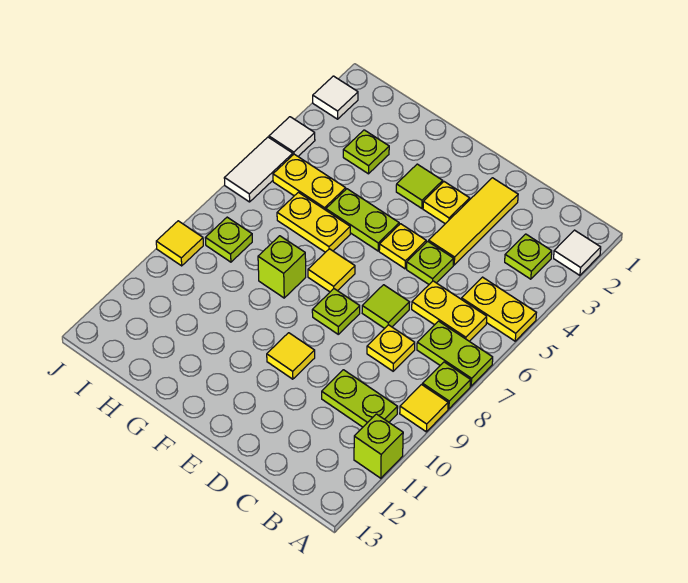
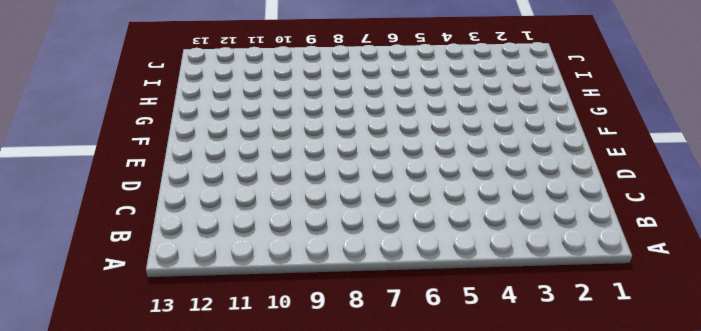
none -> white 1x1 tile [554,230,601,275]
none -> yellow 1x2 plate [461,277,536,341]
none -> lime 1x2 plate [417,321,493,386]

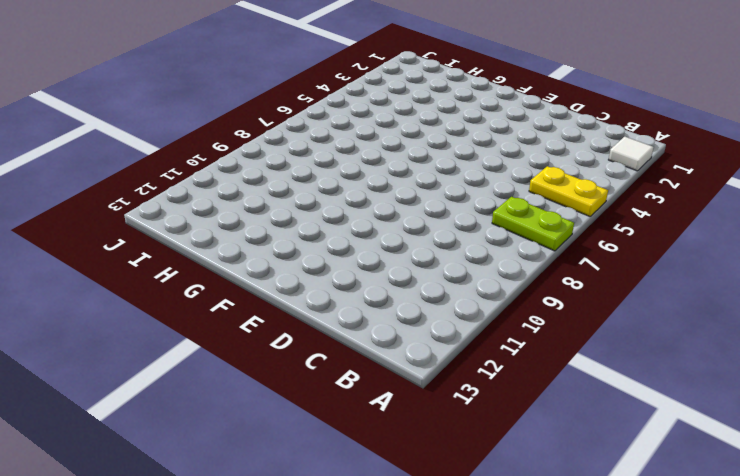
none -> lime 1x1 plate [423,362,471,409]
none -> yellow 1x1 tile [400,385,448,432]
none -> lime 1x1 brick [354,414,403,478]

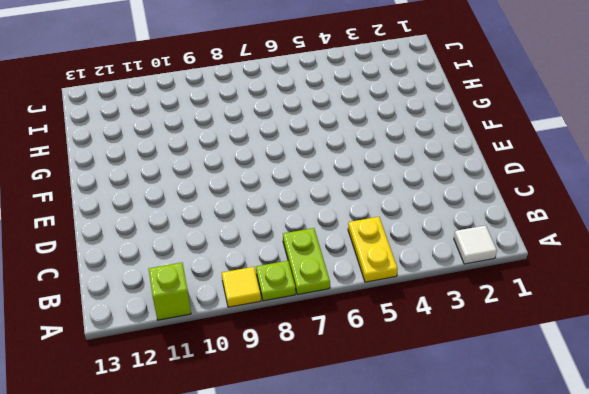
none -> lime 1x1 plate [505,234,552,279]
none -> yellow 1x2 plate [412,281,487,341]
none -> lime 1x2 plate [322,370,398,427]

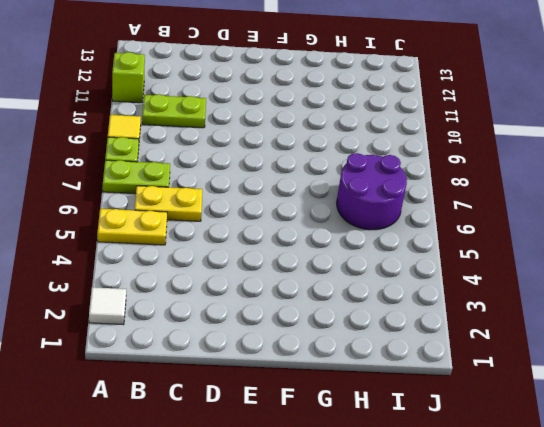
purple 2x2 round brick [337,153,407,230] -> yellow 1x2 plate [277,192,350,252]
none -> lime 1x1 plate [505,234,552,279]
none -> yellow 1x1 plate [367,325,415,371]
none -> yellow 1x3 tile [429,178,518,265]

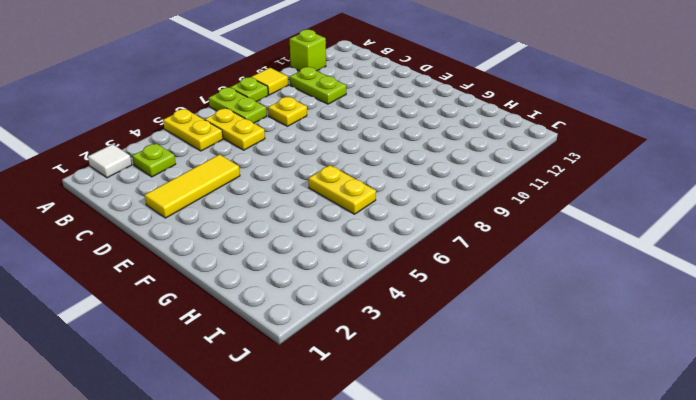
none -> lime 1x1 plate [407,241,454,284]
none -> lime 1x1 tile [362,285,410,328]
none -> yellow 1x1 plate [423,182,470,224]

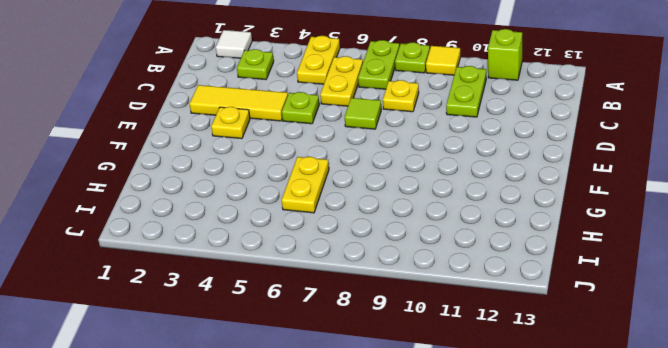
none -> yellow 1x1 plate [379,224,426,269]
none -> lime 1x1 plate [312,289,360,334]
none -> yellow 1x1 tile [267,333,315,379]

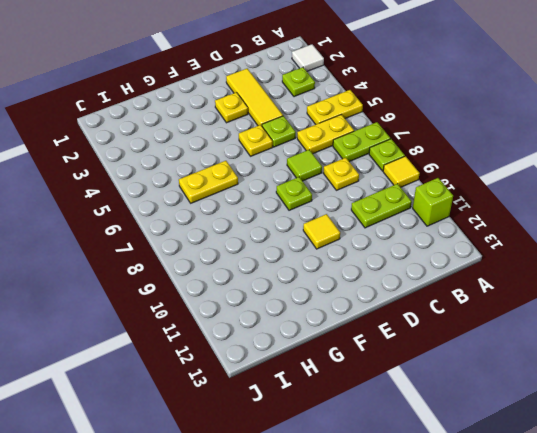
none -> lime 1x1 tile [396,164,443,208]
none -> lime 1x2 plate [326,189,399,251]
none -> yellow 1x1 tile [308,249,355,292]

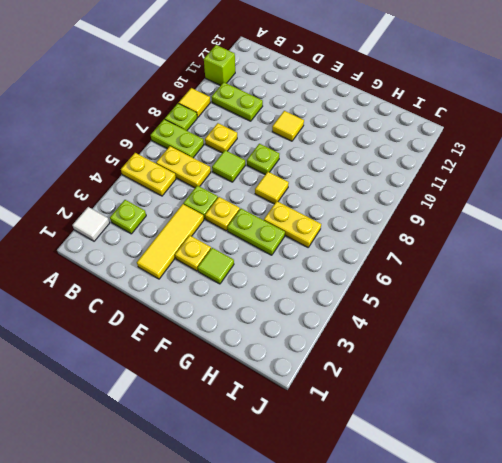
none -> lime 1x1 brick [258,236,306,298]
none -> lime 1x1 plate [343,130,389,174]
none -> yellow 1x2 plate [273,154,346,210]

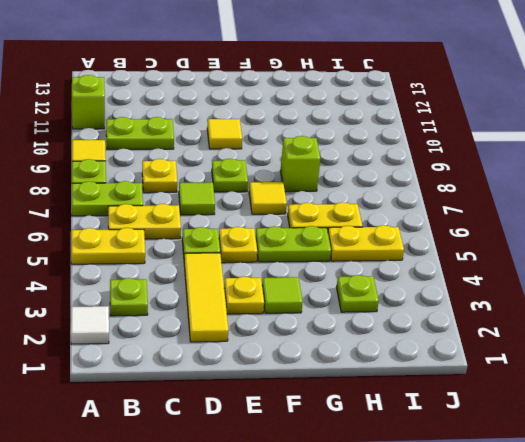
none -> lime 1x1 plate [206,217,252,262]
none -> white 1x1 tile [313,76,358,119]
none -> white 1x1 tile [269,117,315,156]

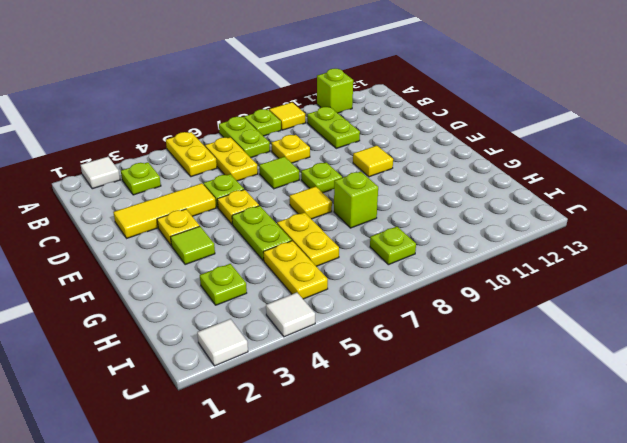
none -> white 1x2 tile [224,137,293,202]
none -> yellow 1x1 tile [156,221,203,266]

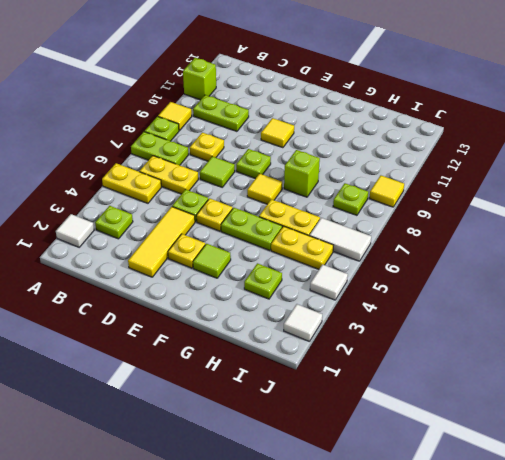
white 1x2 tile [309,218,371,261] -> white 1x2 tile turned to [224,137,293,202]

